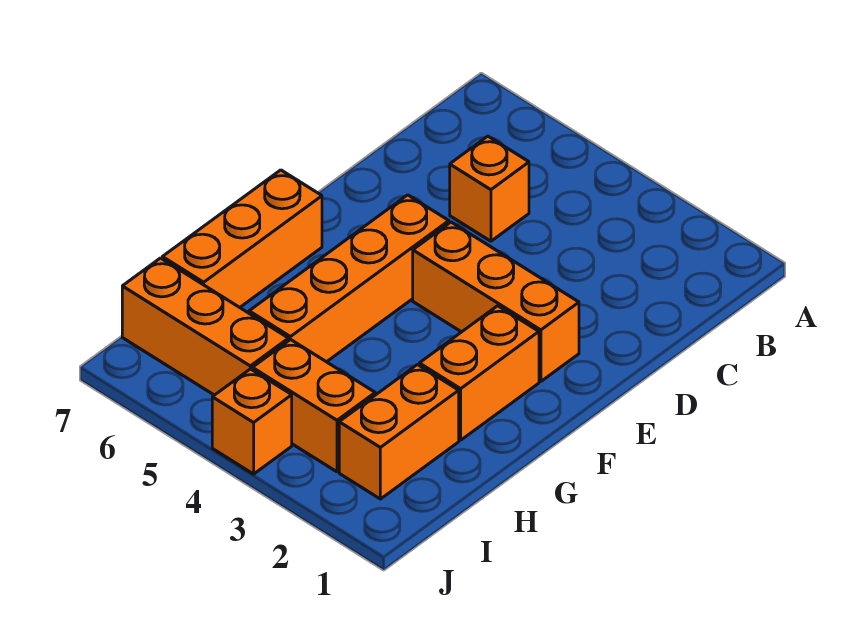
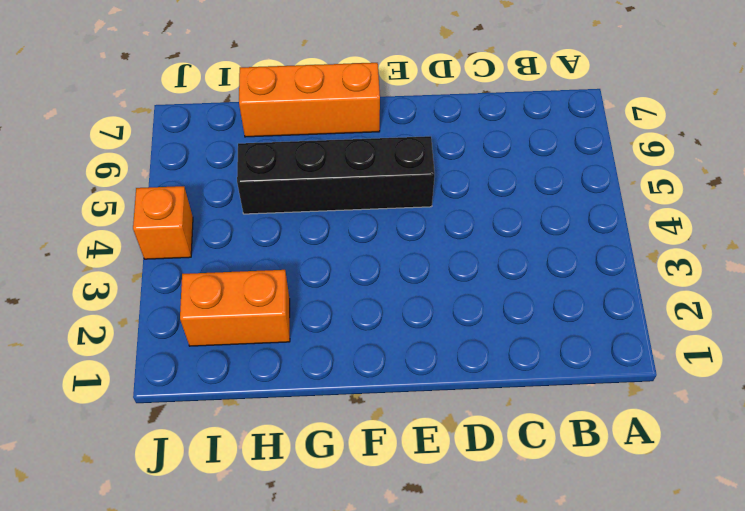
black 1x4 brick [237,136,435,214] -> orange 1x4 brick [249,195,449,362]
none -> orange 1x1 brick [450,136,529,241]
none -> orange 1x3 brick [413,222,579,381]

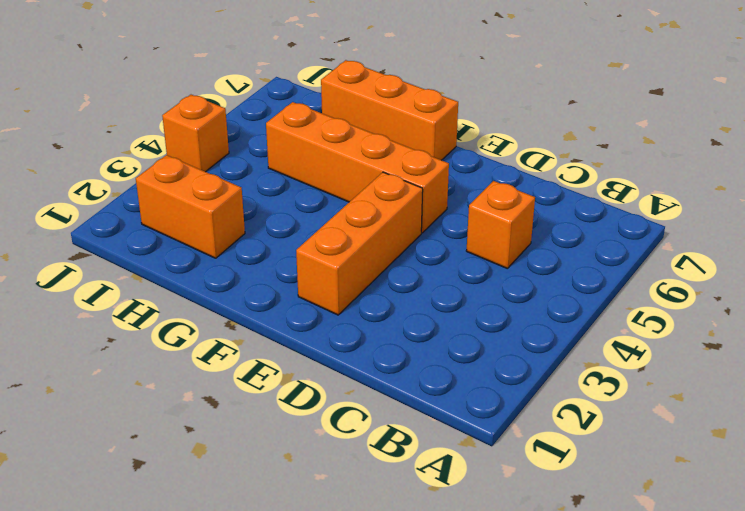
none -> orange 1x2 brick [419,306,539,440]
none -> orange 1x2 brick [252,340,375,472]

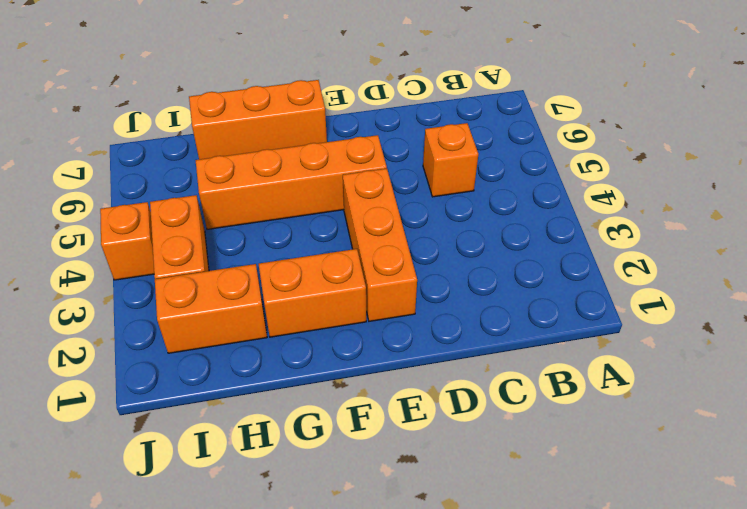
none -> orange 1x3 brick [122,258,289,395]

